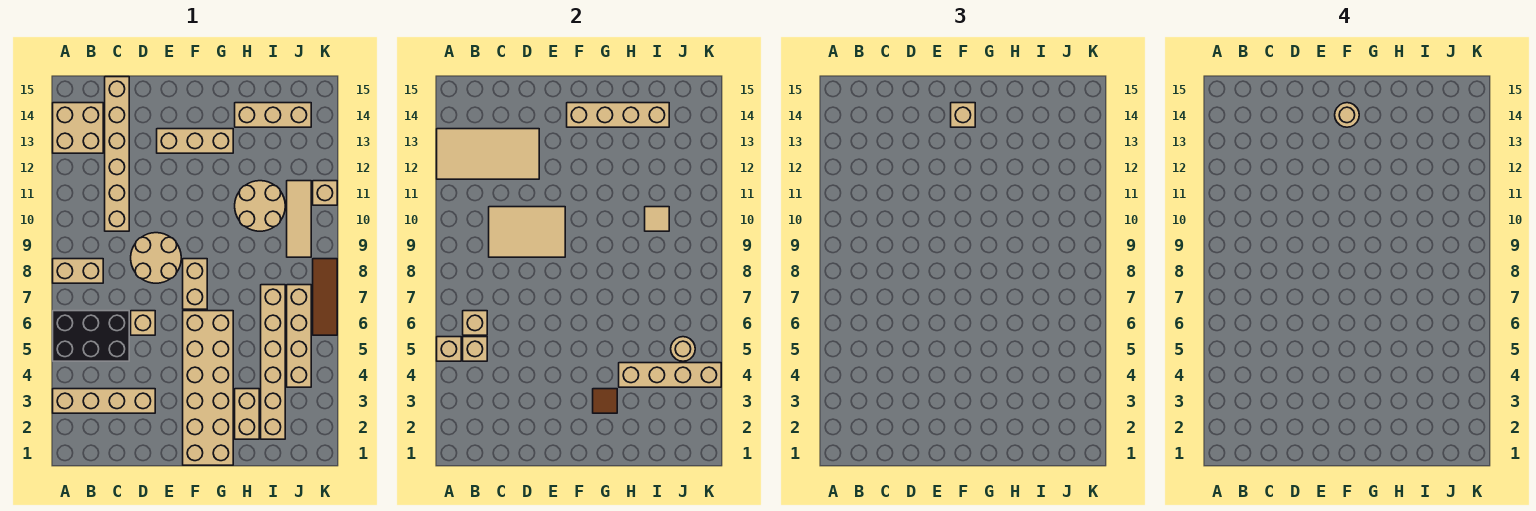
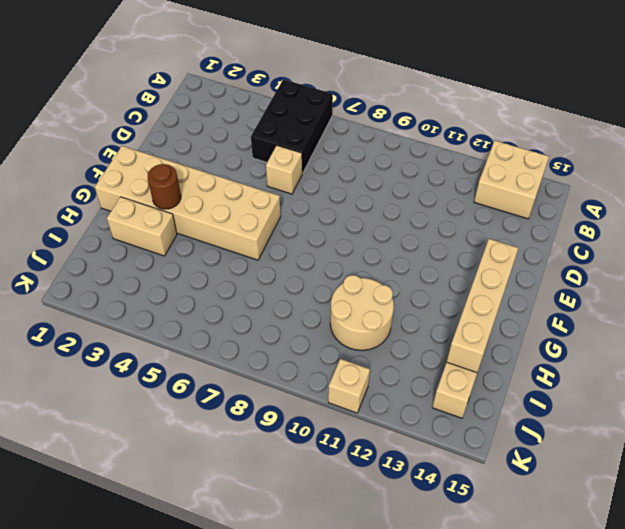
brown 1x1 round brick [148,164,181,209] -> brown 1x1 tile [593,389,617,413]
none -> tan 1x4 brick [53,389,155,413]
none -> tan 1x2 brick [53,259,103,283]
none -> tan 1x6 brick [105,77,129,231]
none -> tan 2x2 round brick [131,233,181,283]

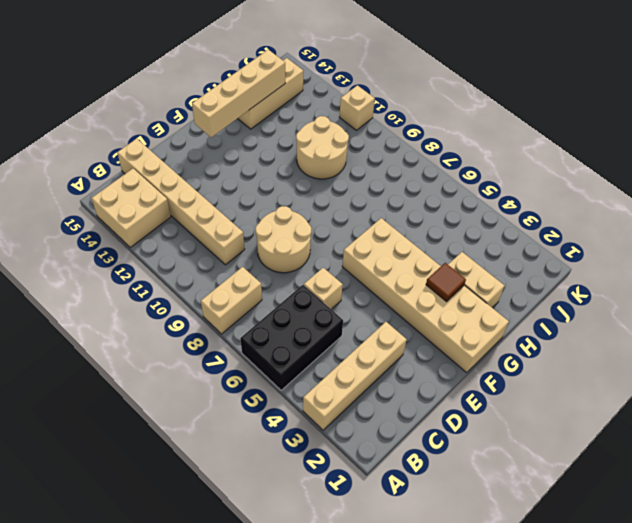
none -> tan 1x3 brick [157,129,233,153]
none -> tan 1x2 brick [183,259,207,309]
none -> tan 1x6 brick [261,285,285,439]
none -> tan 1x4 brick [287,285,311,387]

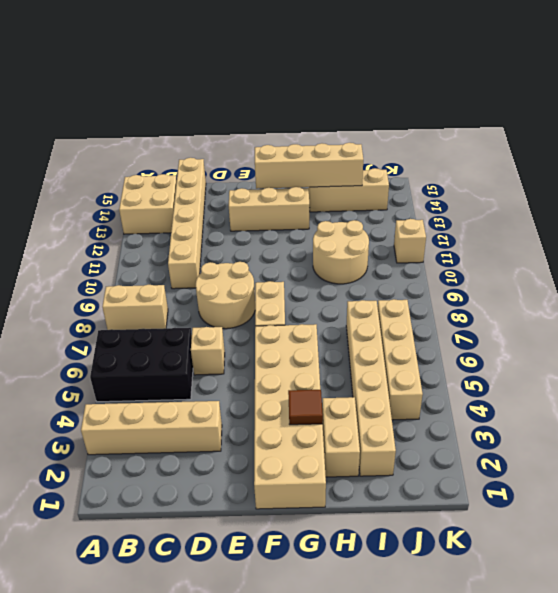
none -> tan 1x3 tile [287,181,311,257]
none -> brown 1x3 tile [313,259,337,335]
none -> tan 1x1 brick [437,337,461,361]
none -> tan 2x4 tile [437,129,539,179]

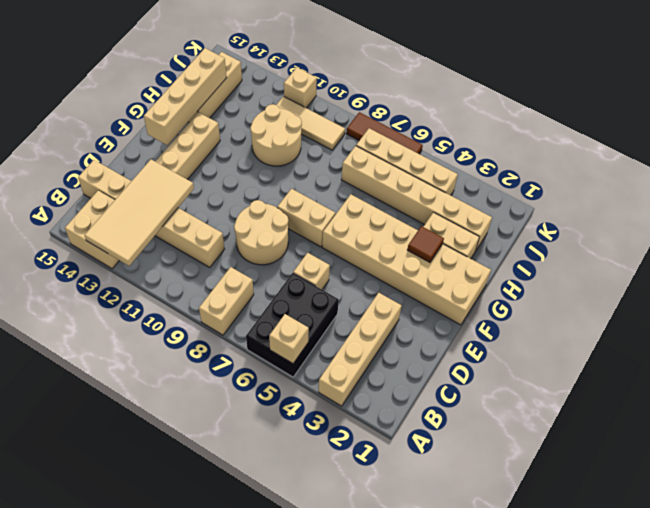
none -> tan 1x1 brick [463,337,487,361]
none -> tan 1x1 brick [463,311,487,335]
none -> tan 2x3 tile [489,207,565,257]
none -> tan 1x4 brick [619,363,721,387]

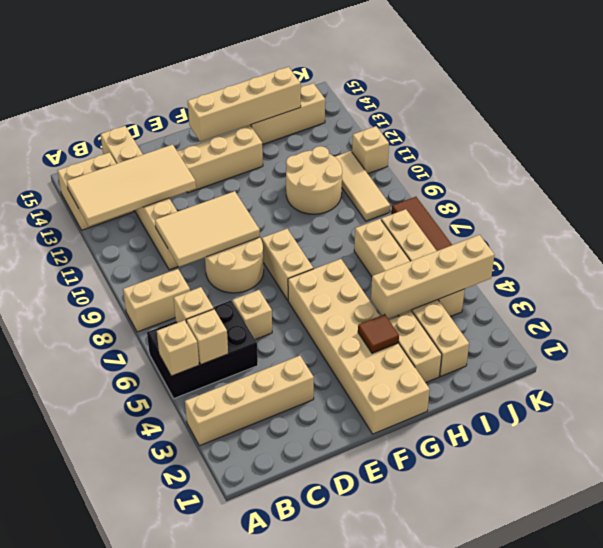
none -> tan 1x1 tile [645,207,669,231]
none -> tan 1x1 round brick [671,337,695,361]
none -> tan 1x1 brick [951,103,975,127]
none -> tan 1x1 round brick [1335,103,1359,127]

